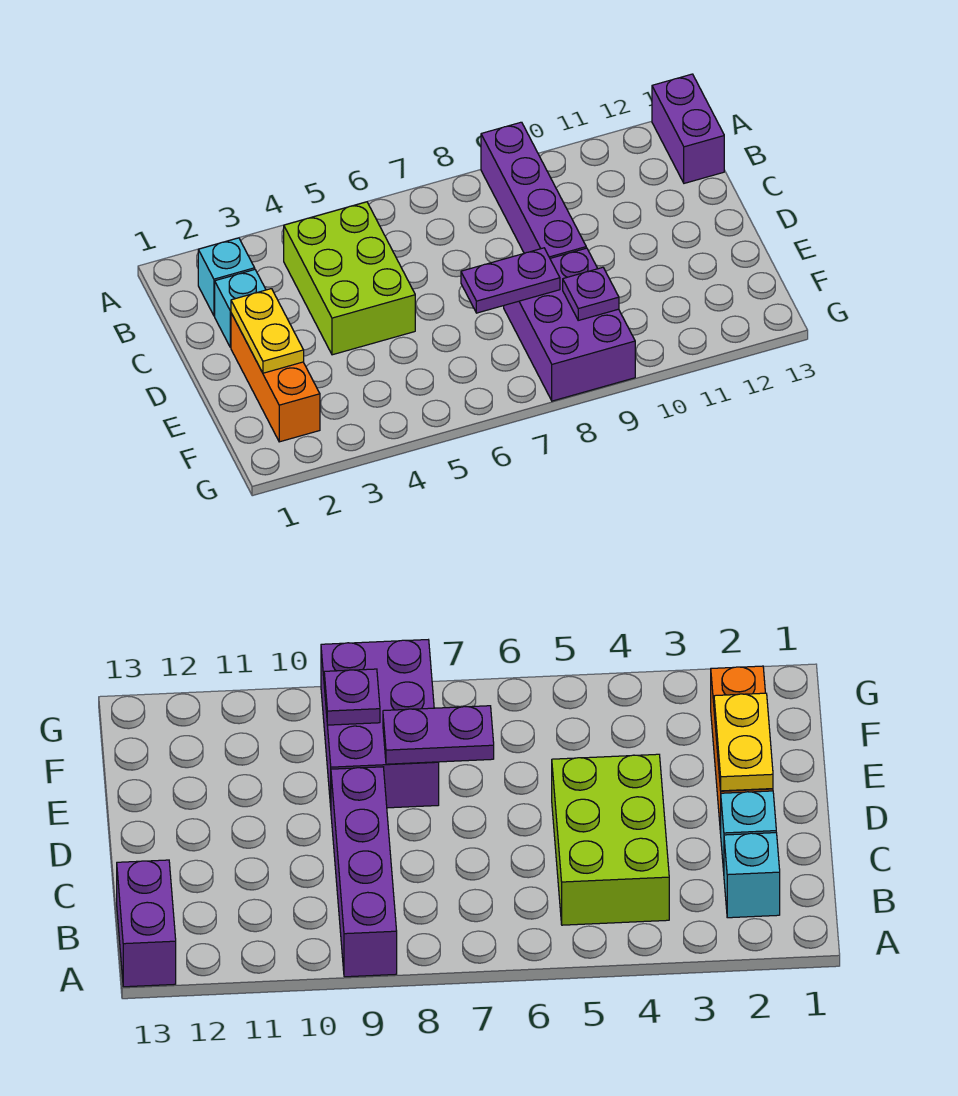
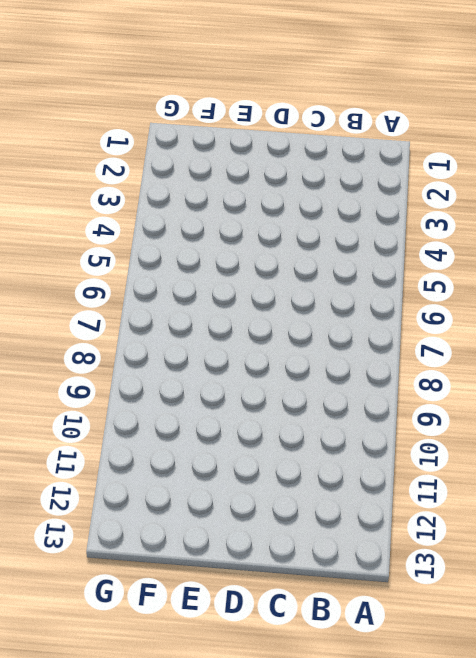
none -> purple 1x4 brick [481,122,586,258]
none -> purple 1x2 brick [652,74,724,183]

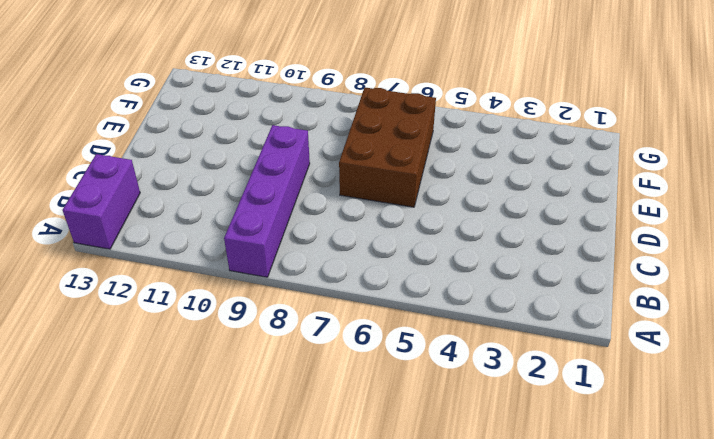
brown 2x3 brick [339,88,436,207] -> none
none -> cyan 1x1 brick [198,238,255,316]
none -> lime 2x3 brick [284,202,415,355]

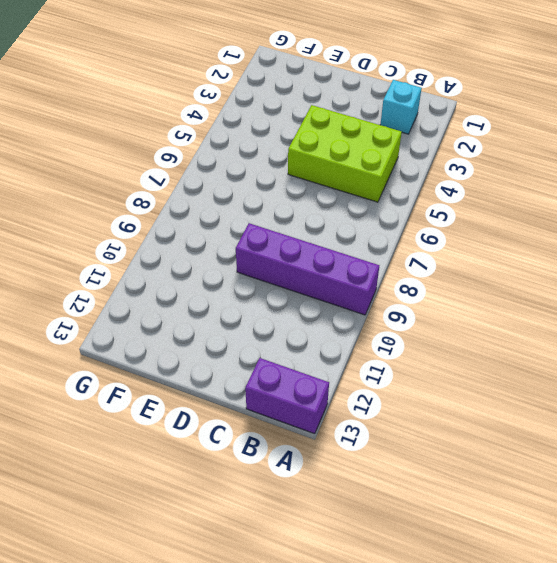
none -> cyan 1x1 brick [215,270,266,347]
none -> orange 1x3 brick [231,313,320,442]

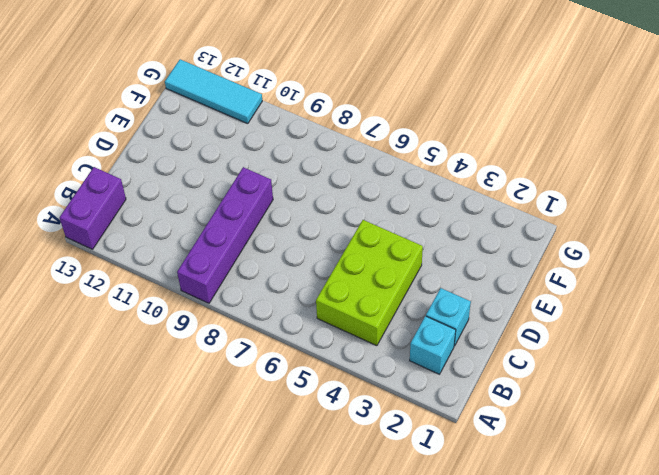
cyan 1x3 tile [165,59,262,124] -> none
none -> orange 1x3 brick [231,313,320,442]
none -> purple 2x3 brick [504,248,635,401]

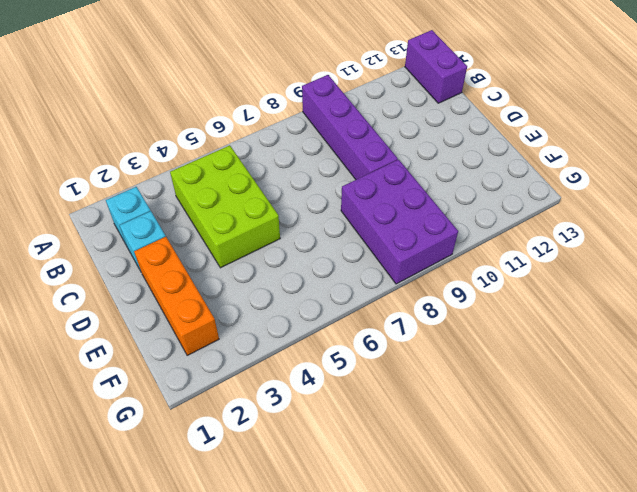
none -> yellow 1x2 plate [231,289,304,373]
none -> purple 1x2 plate [461,248,560,313]

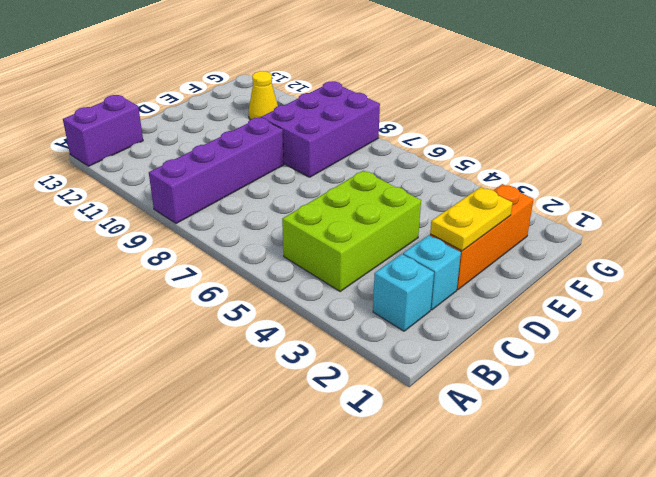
yellow 1x1 cone [249,71,278,120] -> none
none -> purple 1x2 plate [461,248,560,313]
none -> purple 1x1 plate [563,267,619,320]

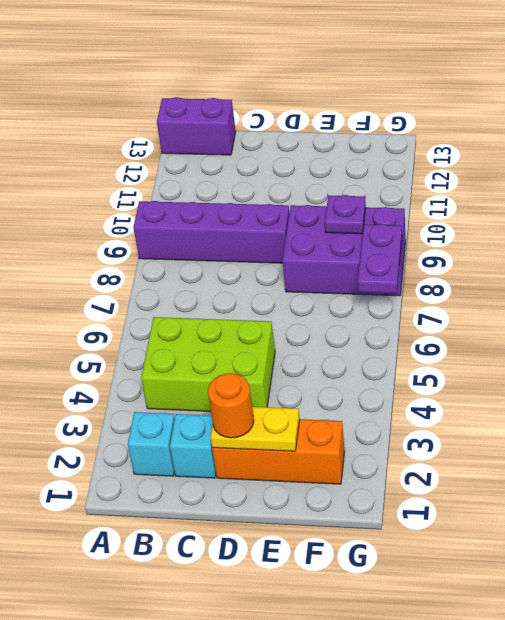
orange 1x1 round brick [208,373,254,438] -> none
purple 1x2 plate [358,224,402,293] -> purple 1x2 plate moved to [461,248,560,313]

